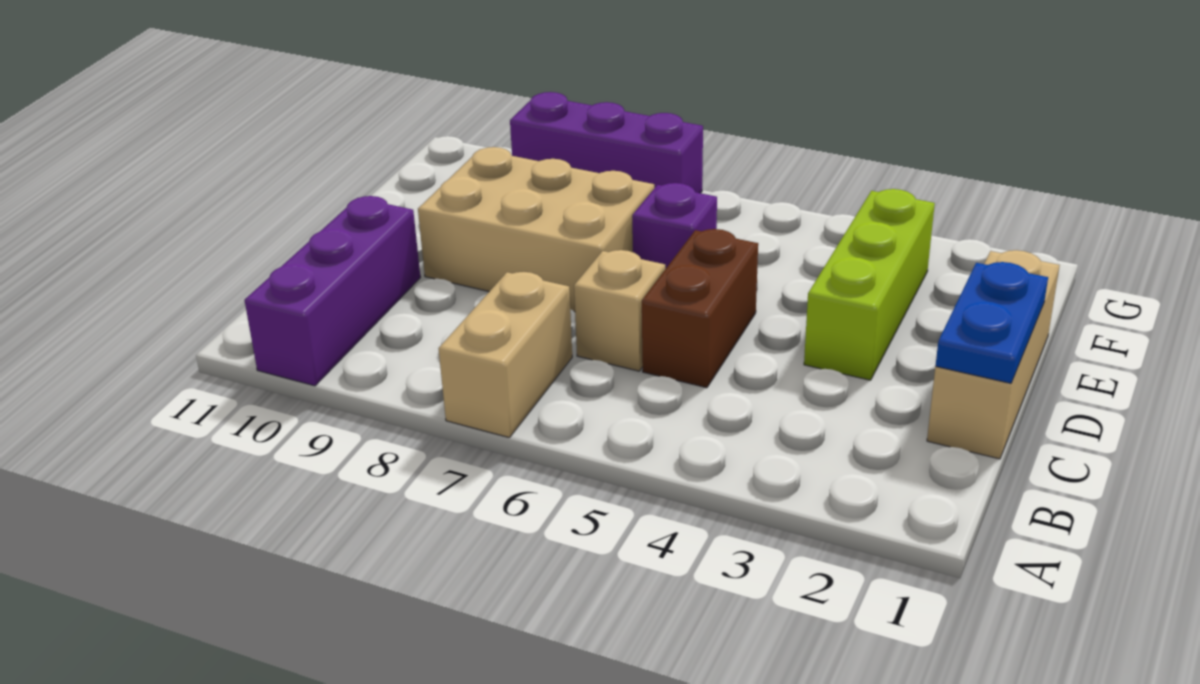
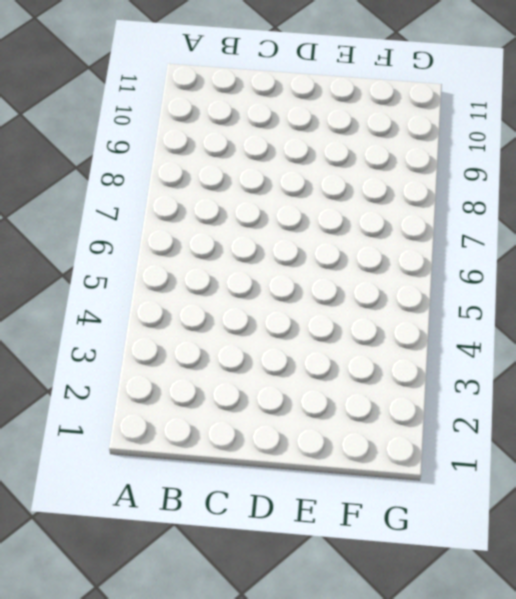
none -> tan 1x2 brick [439,272,572,438]
none -> purple 1x3 brick [245,196,420,386]

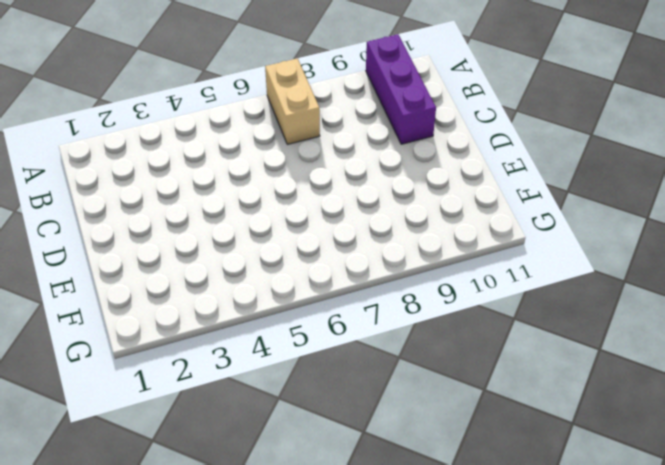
none -> tan 1x3 brick [927,250,1060,459]
none -> brown 1x2 brick [642,229,758,388]

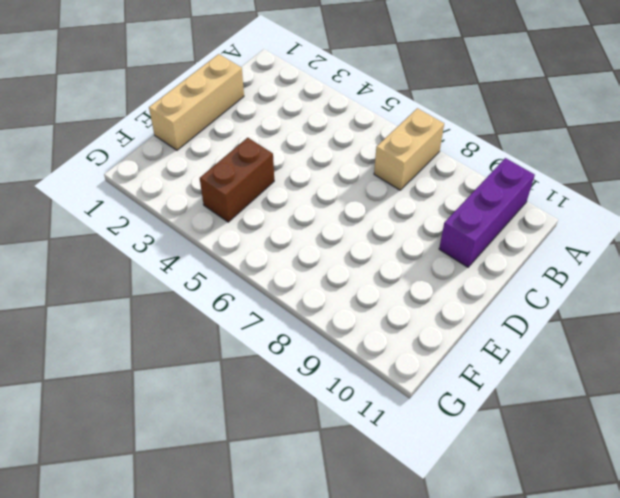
brown 1x2 brick [200,138,274,222] -> brown 1x2 brick moved to [642,229,758,388]
none -> tan 1x1 brick [574,250,665,371]
none -> lime 1x3 brick [804,189,935,380]

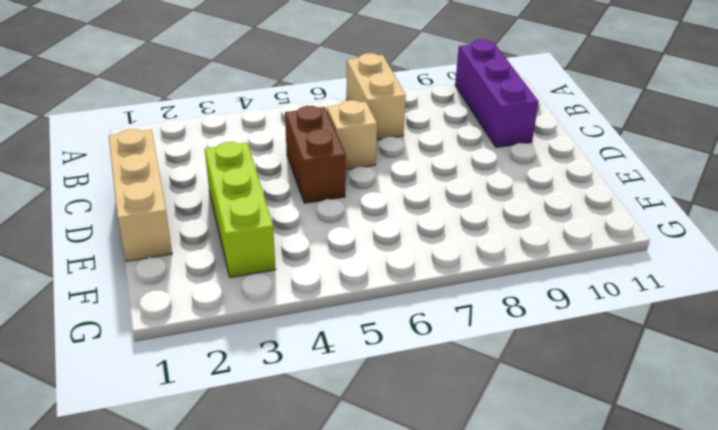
none -> tan 2x3 brick [418,147,654,312]
none -> purple 1x1 brick [632,183,717,269]

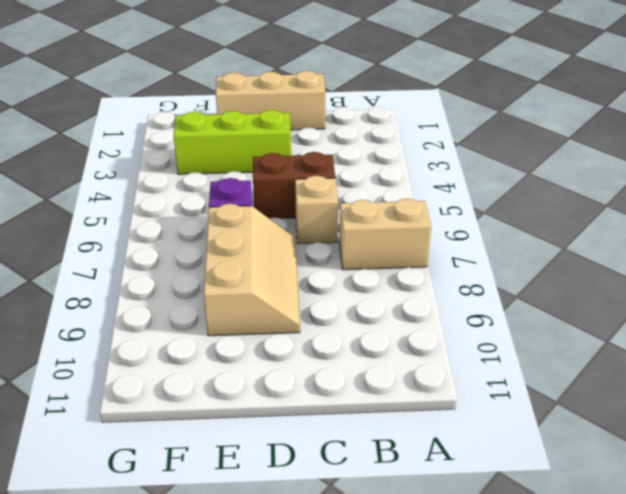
tan 2x3 slope [204,204,300,336] -> tan 2x3 brick [418,147,654,312]
none -> purple 1x3 brick [245,196,420,386]
none -> purple 1x3 brick [510,92,703,193]

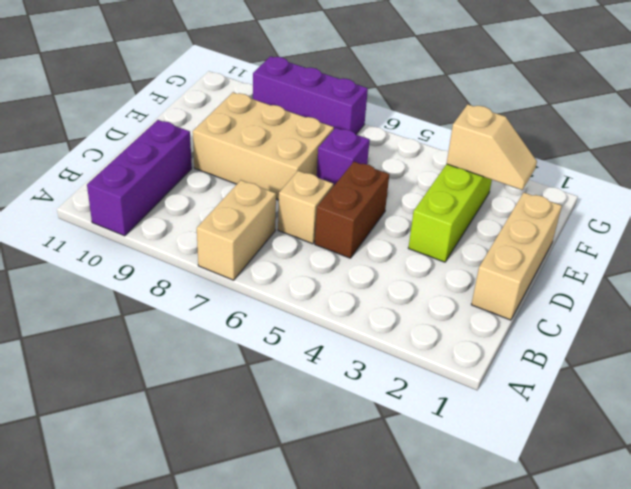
tan 1x2 slope [447,105,537,190] -> none
none -> blue 1x2 plate [936,262,1048,383]

